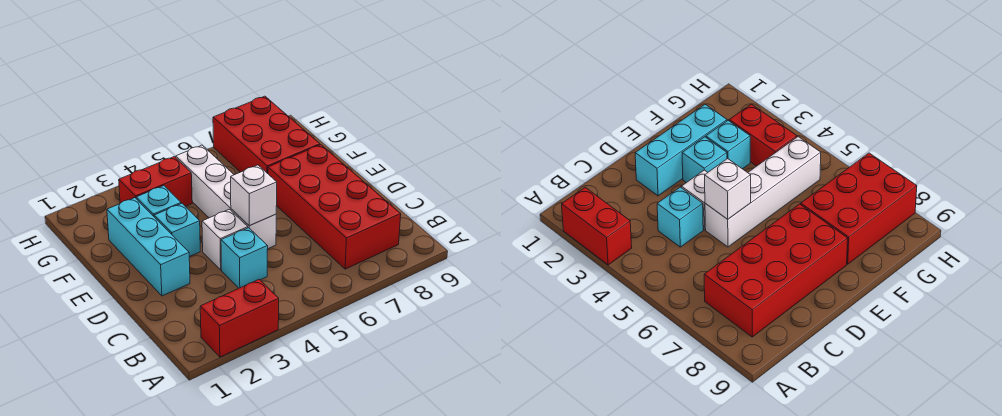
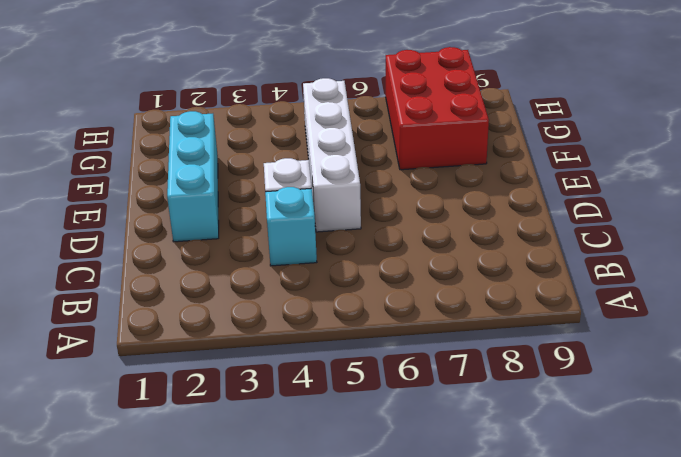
none -> red 1x2 brick [200,279,279,357]
none -> red 2x4 brick [268,145,401,269]

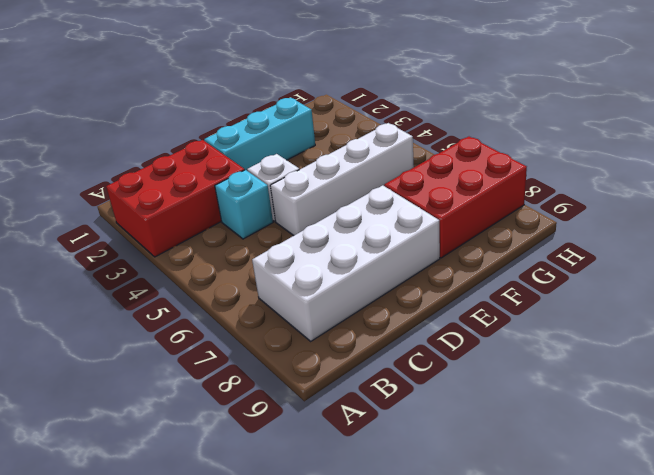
red 2x3 brick [106,140,245,257] -> red 1x2 brick [200,279,279,357]
white 2x4 brick [252,185,440,341] -> red 2x4 brick [268,145,401,269]
none -> cyan 1x1 brick [154,204,200,257]
none -> cyan 1x1 brick [136,186,181,216]

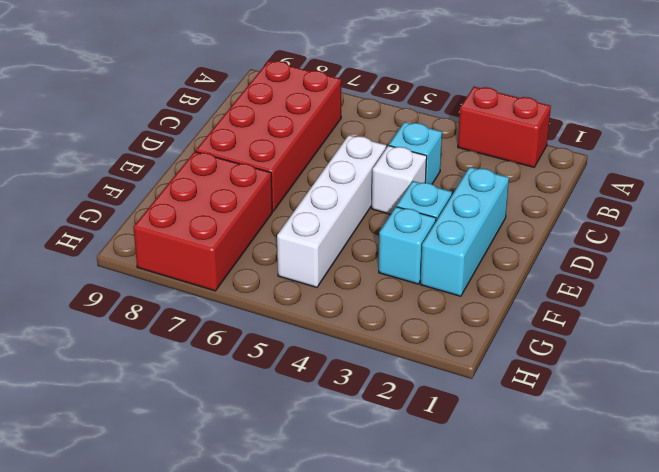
none -> red 1x2 brick [119,157,192,206]
none -> white 1x1 brick [231,165,277,226]

